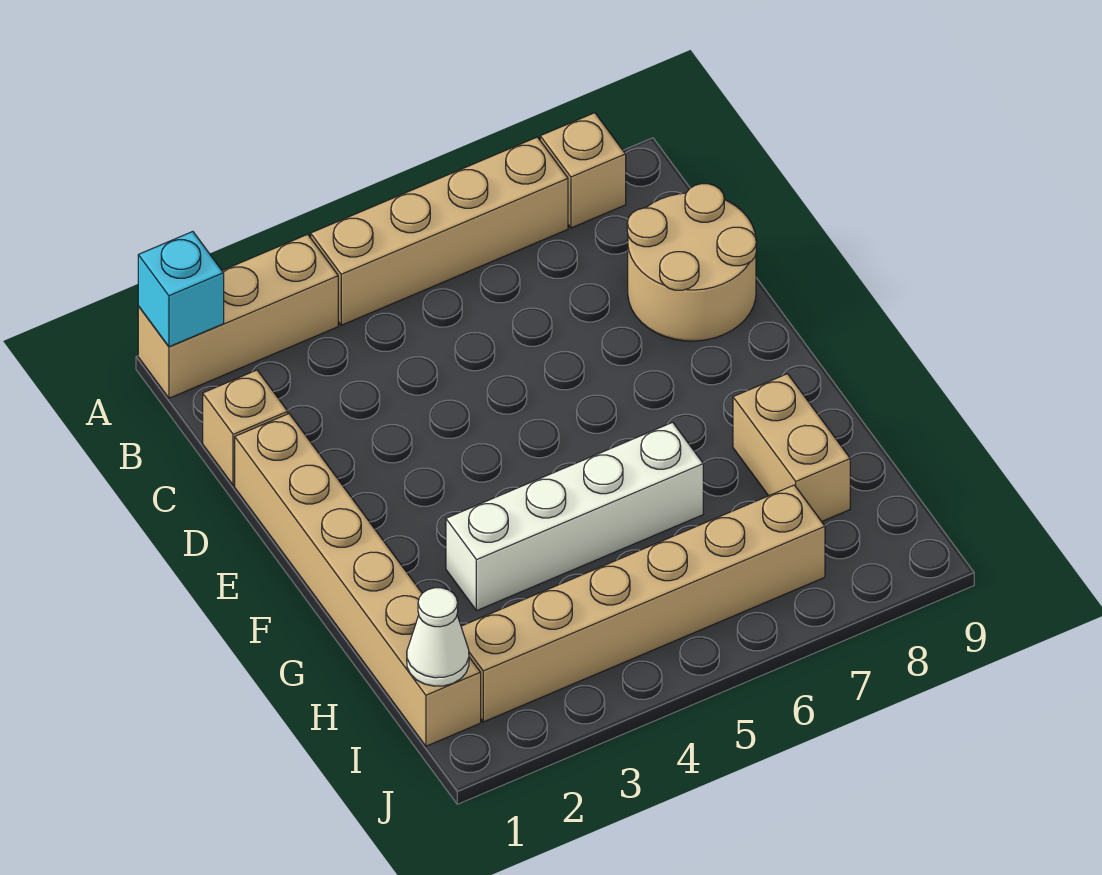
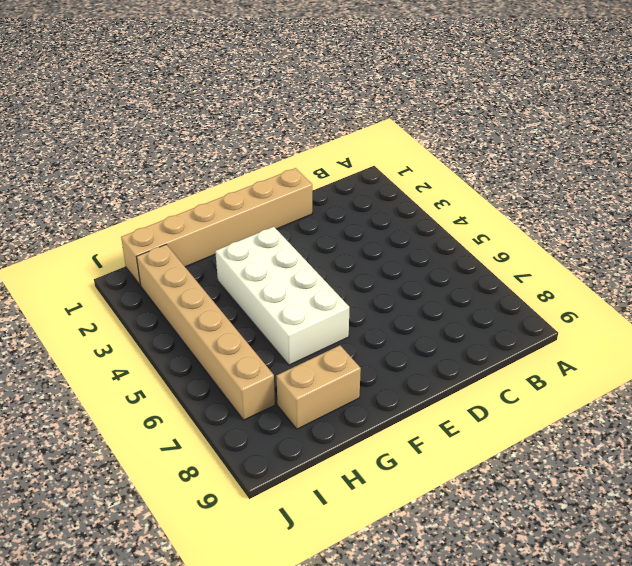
white 2x4 brick [215,227,349,365] -> white 1x4 brick [446,422,703,611]
none -> tan 1x3 brick [138,234,338,398]
none -> tan 1x4 brick [311,137,568,325]

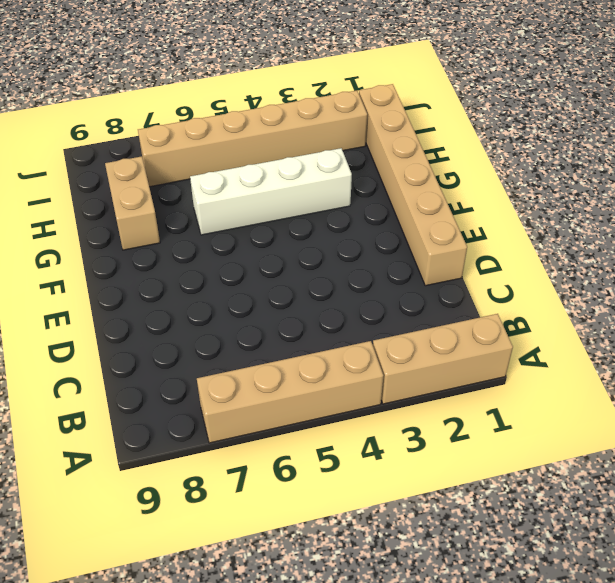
none -> tan 1x1 brick [540,113,626,228]
none -> tan 1x1 brick [203,370,288,485]

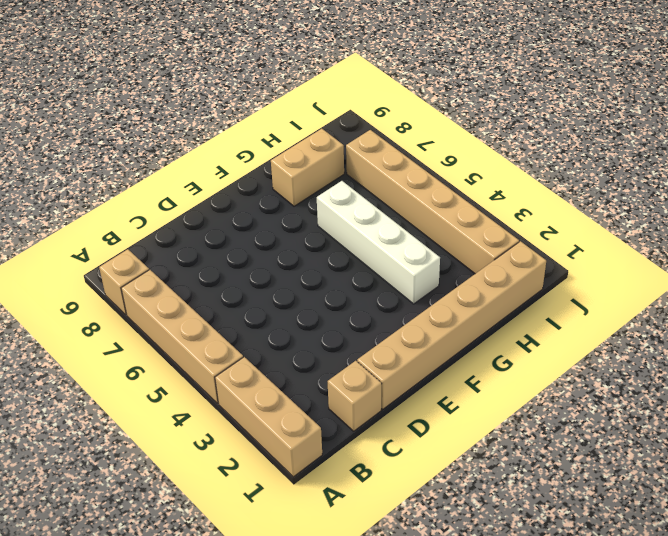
none -> tan 2x2 round brick [627,184,756,341]
none -> cyan 1x1 brick [138,232,224,347]

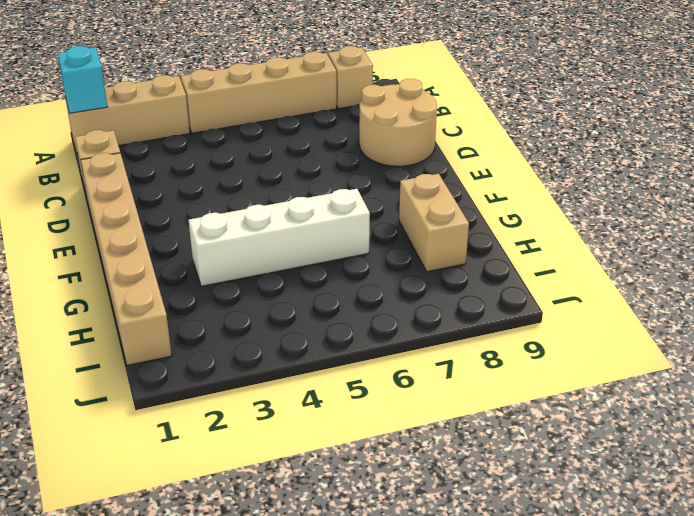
none -> tan 1x6 brick [461,485,825,722]
none -> white 1x1 cone [407,588,469,686]

